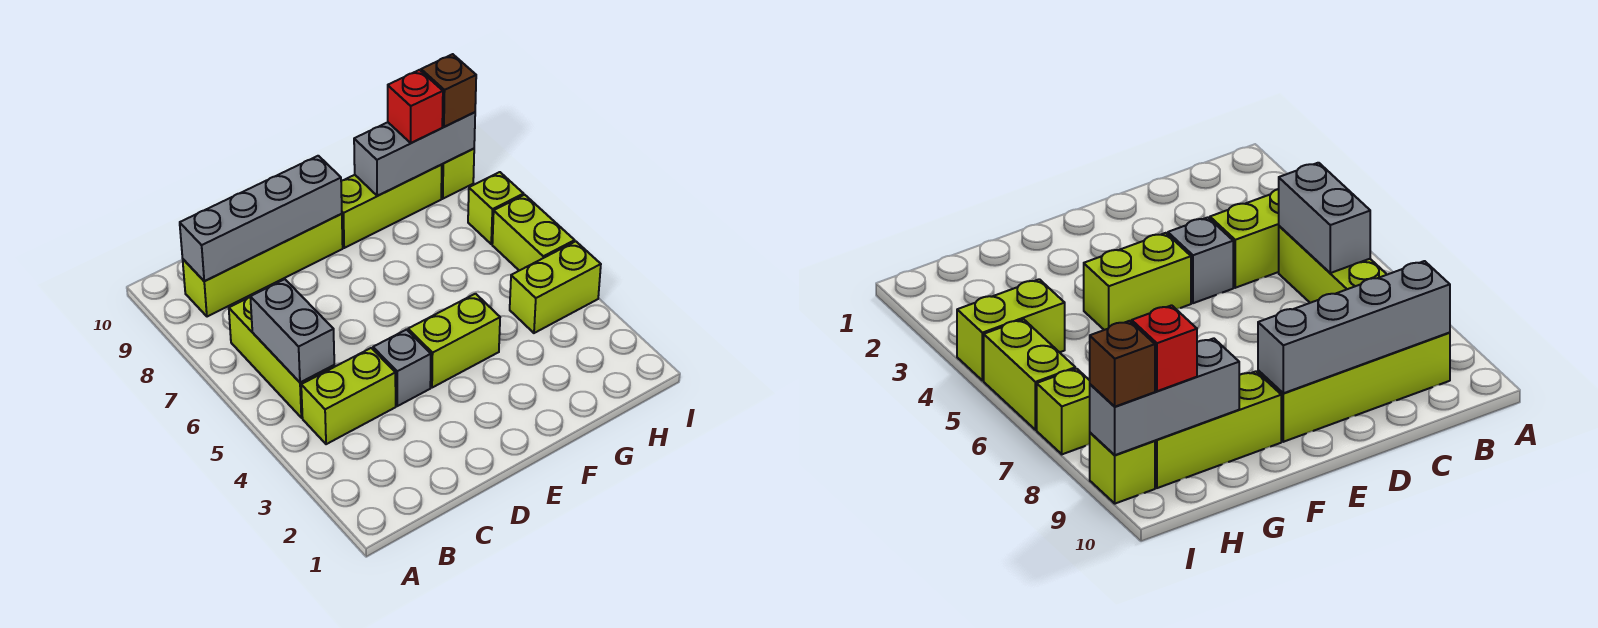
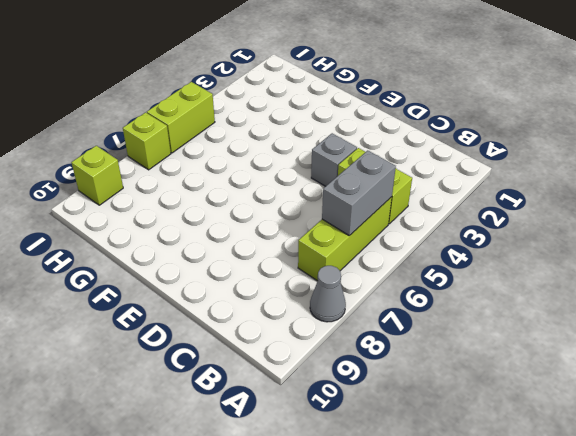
grey 1x1 cone [310,266,346,322] -> none
none -> lime 1x4 brick [183,214,343,317]
none -> lime 1x2 brick [408,294,500,388]
none -> lime 1x3 brick [341,165,442,248]

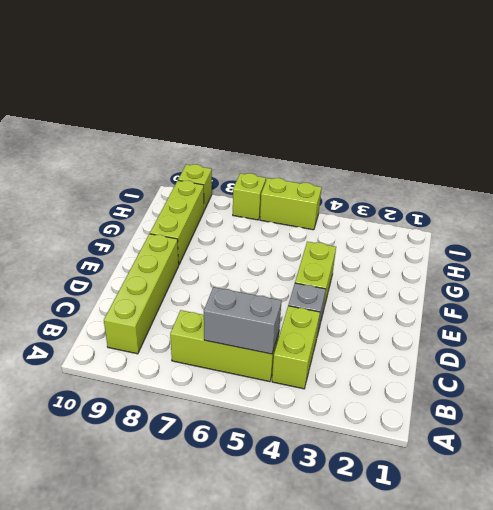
none -> lime 1x2 brick [510,241,601,333]
none -> grey 1x4 brick [180,156,342,281]
none -> grey 1x3 brick [354,112,475,196]

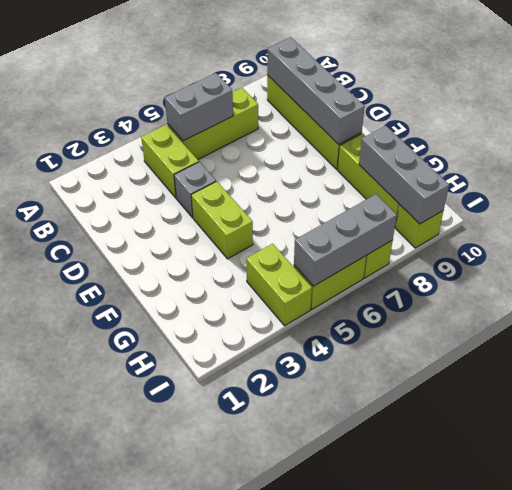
grey 1x3 brick [294,194,397,286] -> none
none -> red 1x1 brick [388,70,443,143]
none -> brown 1x1 brick [421,54,476,127]

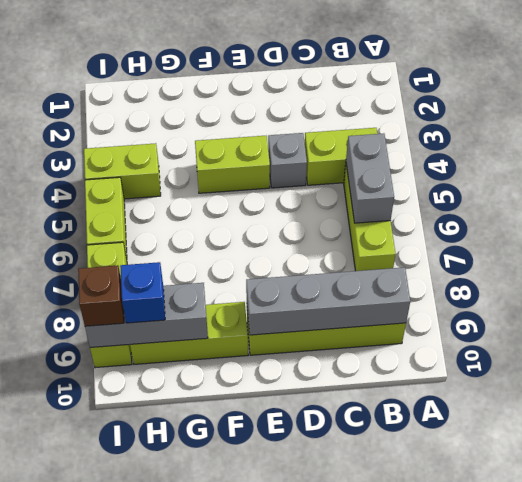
blue 1x1 brick [120,262,165,323] -> red 1x1 brick [388,70,443,143]

